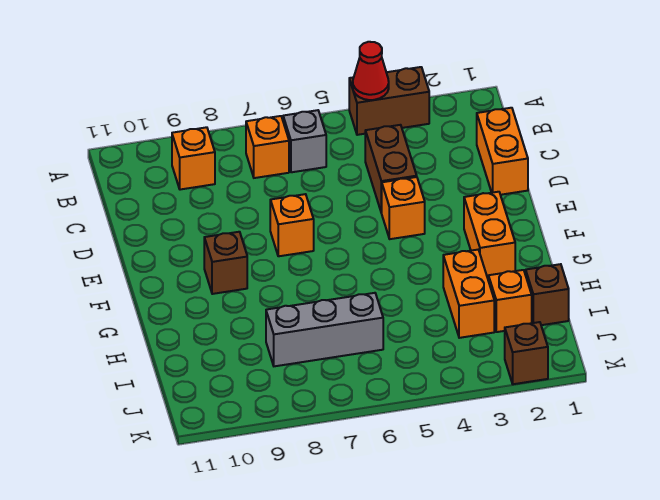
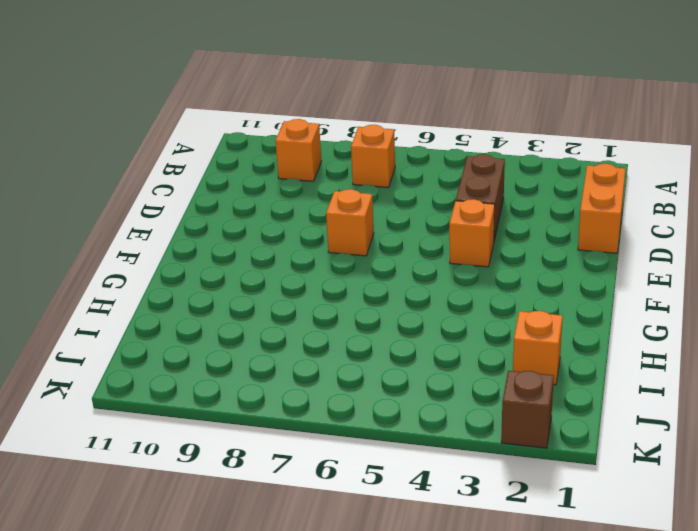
none -> brown 1x2 brick [349,67,429,135]
none -> grey 1x1 brick [283,110,326,172]
none -> orange 1x2 brick [464,192,515,278]

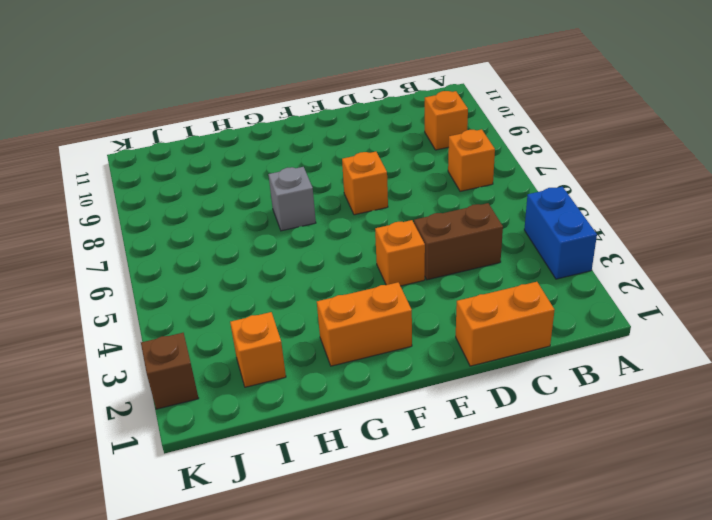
blue 1x2 brick [524,187,597,279] -> brown 1x2 brick [349,67,429,135]
grey 1x1 brick [268,167,316,231] -> grey 1x1 brick moved to [283,110,326,172]
none -> brown 1x1 brick [204,232,247,294]
none -> orange 1x2 brick [443,250,494,338]
none -> brown 1x1 brick [526,264,569,325]

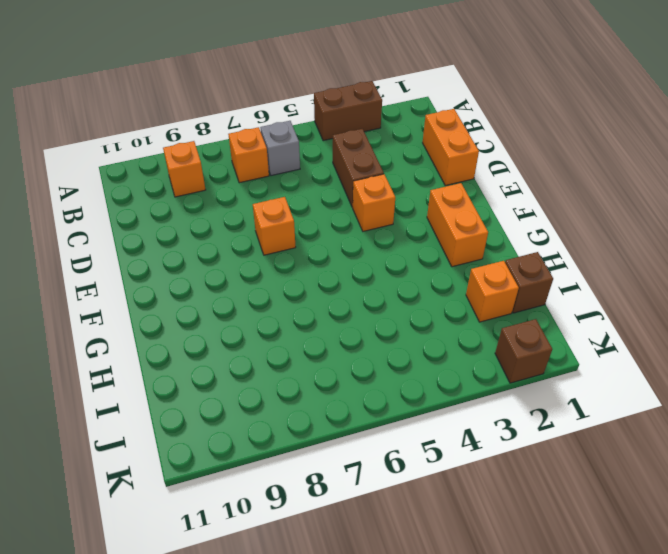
none -> brown 1x1 brick [204,232,247,294]
none -> orange 1x2 brick [443,250,494,338]
none -> grey 1x3 brick [266,293,383,366]

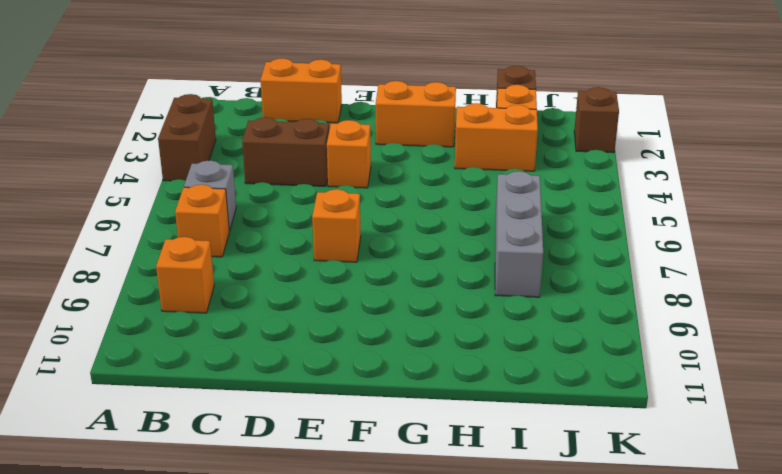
none -> brown 1x1 brick [204,232,247,294]
none -> red 1x1 cone [353,42,389,100]

